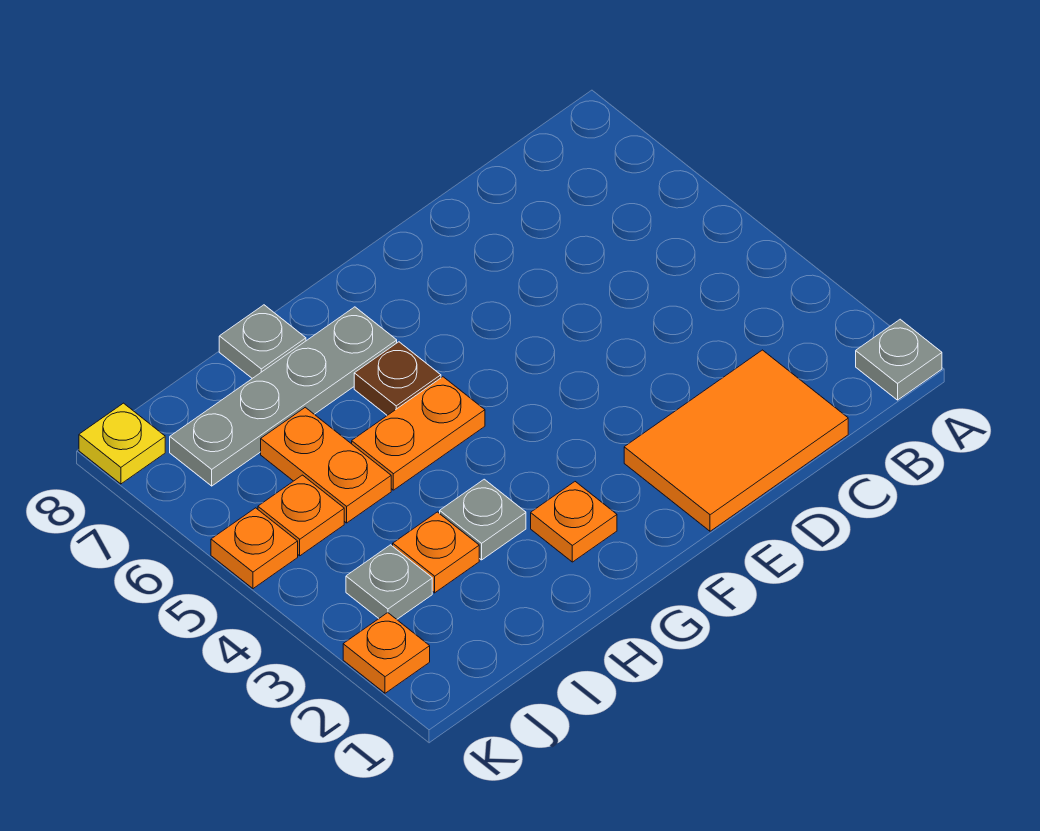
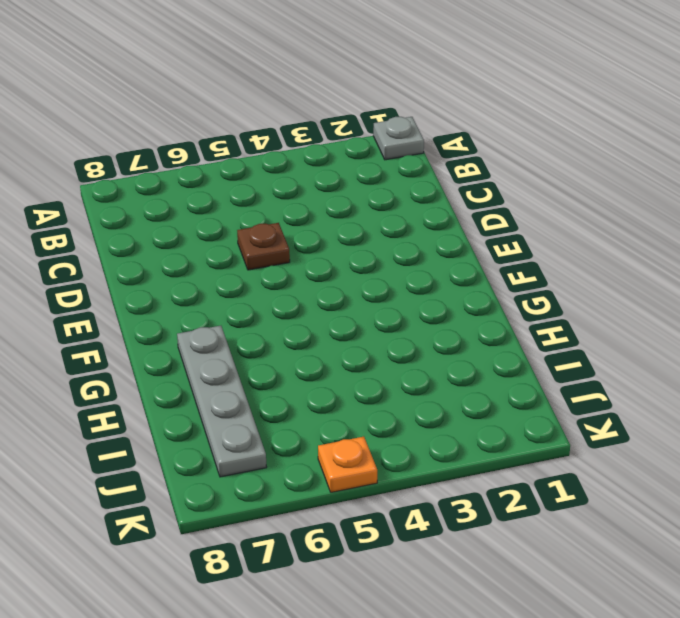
brown 1x1 plate [237,223,290,270] -> brown 1x1 plate moved to [354,342,441,415]
none -> orange 2x3 tile [624,350,848,531]
none -> orange 1x1 plate [531,482,617,562]
none -> orange 1x2 plate [352,377,485,490]

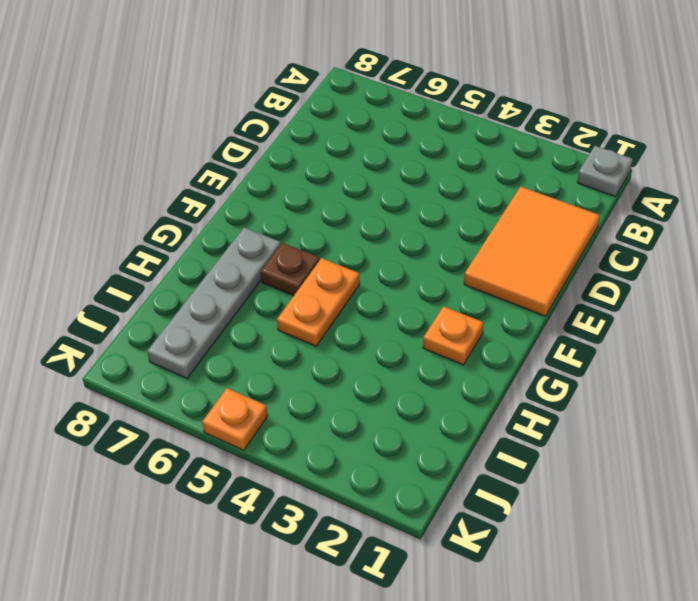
none -> grey 1x1 plate [440,479,526,560]
none -> grey 1x1 plate [219,305,306,378]
none -> orange 1x1 plate [393,512,479,593]

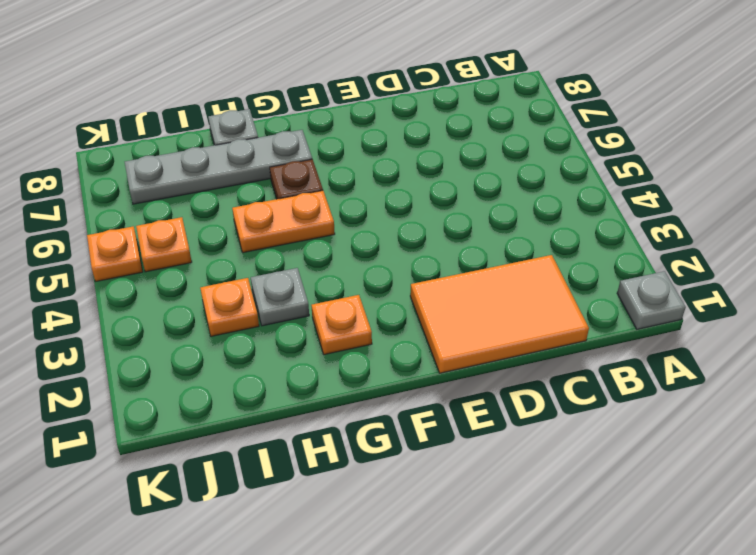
none -> orange 1x2 plate [261,407,391,523]
none -> grey 1x1 plate [346,545,432,619]
none -> orange 1x1 plate [343,613,430,693]

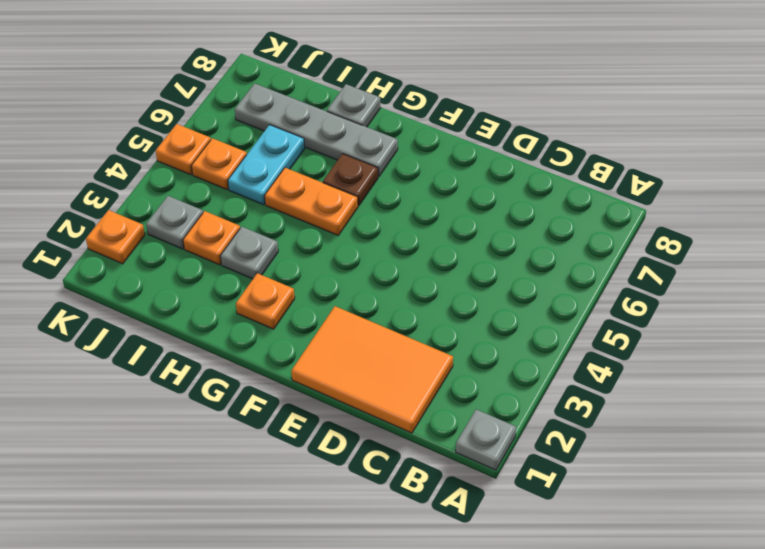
cyan 1x2 plate [228,125,305,205] -> orange 1x2 plate [261,407,391,523]
none -> yellow 1x1 plate [79,403,165,484]

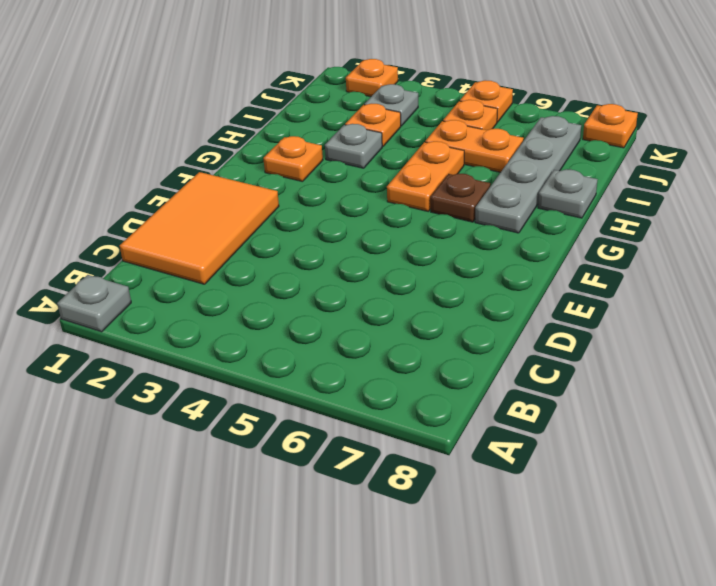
orange 1x1 plate [583,104,638,148] -> yellow 1x1 plate [79,403,165,484]

